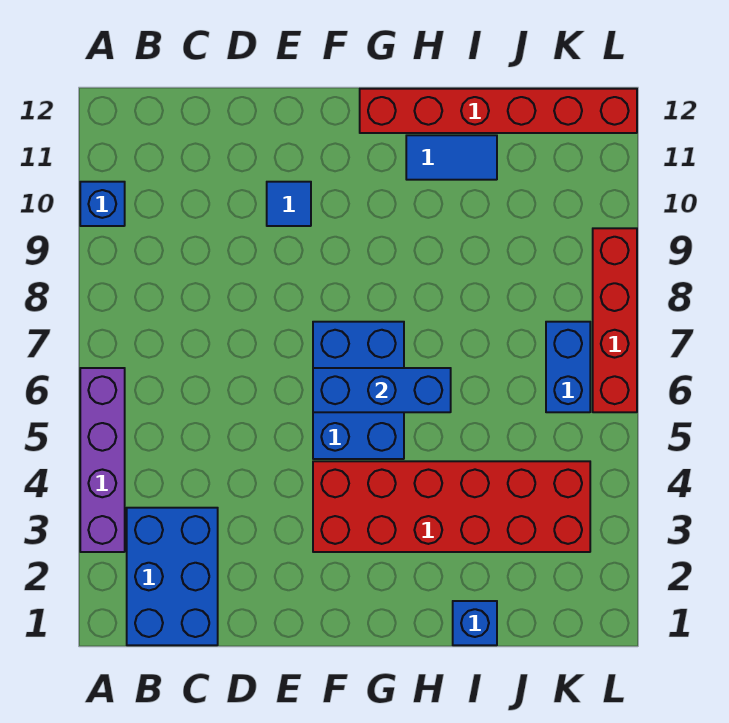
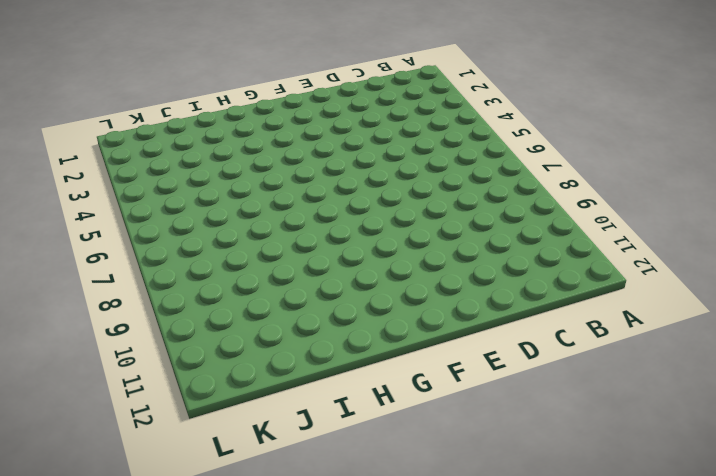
none -> purple 1x4 brick [80,368,125,552]
none -> blue 1x1 brick [80,182,125,226]
none -> blue 2x3 brick [127,508,218,645]

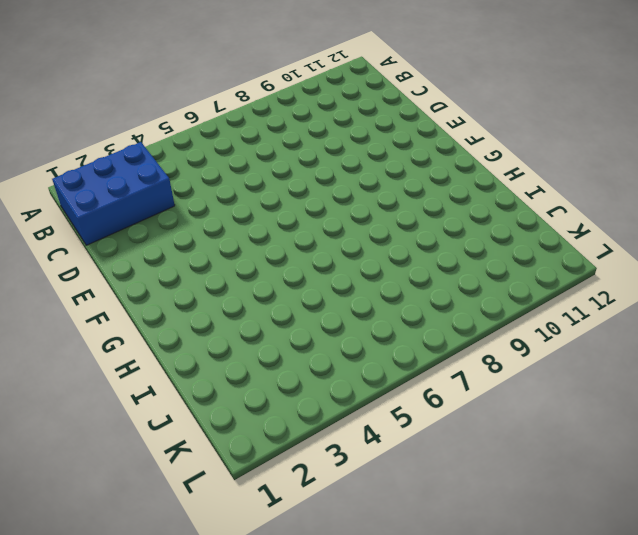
none -> purple 1x4 brick [80,368,125,552]
none -> blue 1x1 brick [80,182,125,226]
none -> blue 1x1 tile [267,182,311,226]

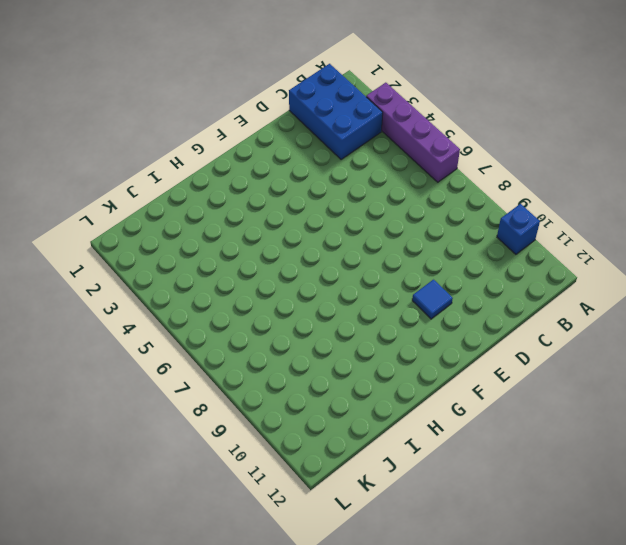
none -> red 2x6 brick [313,461,590,552]
none -> blue 2x3 brick [313,322,404,459]
none -> red 1x6 brick [360,89,637,133]

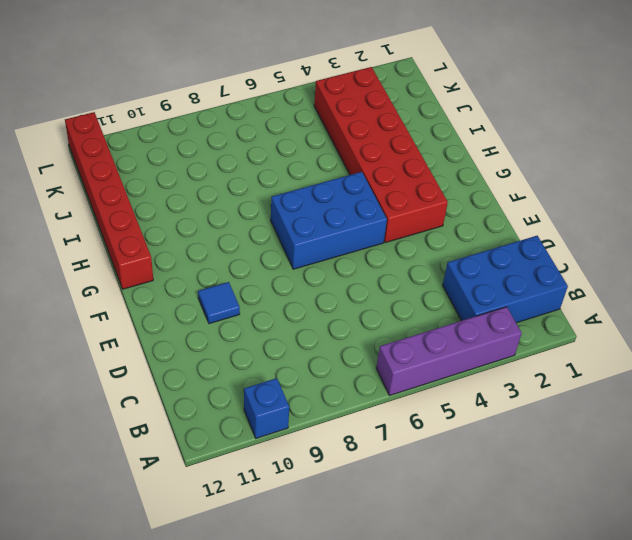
none -> blue 1x2 tile [406,135,497,180]
none -> blue 1x1 brick [453,601,497,645]
none -> blue 1x2 brick [546,322,590,412]

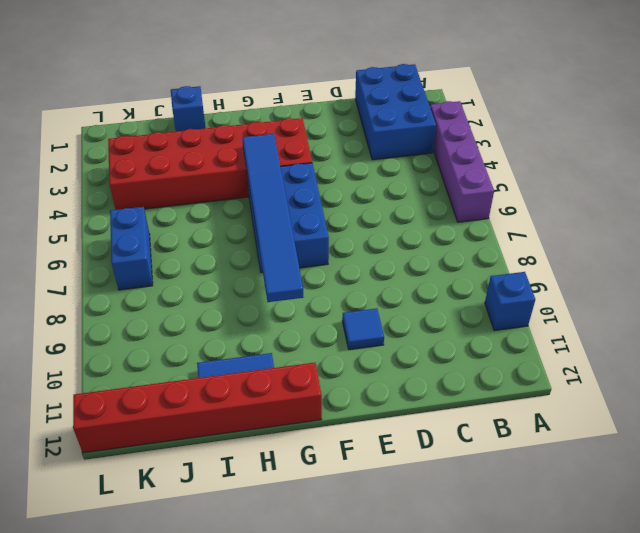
blue 1x6 tile [242,134,303,302] -> blue 1x3 brick [313,368,451,412]
none -> red 1x4 brick [593,228,637,412]

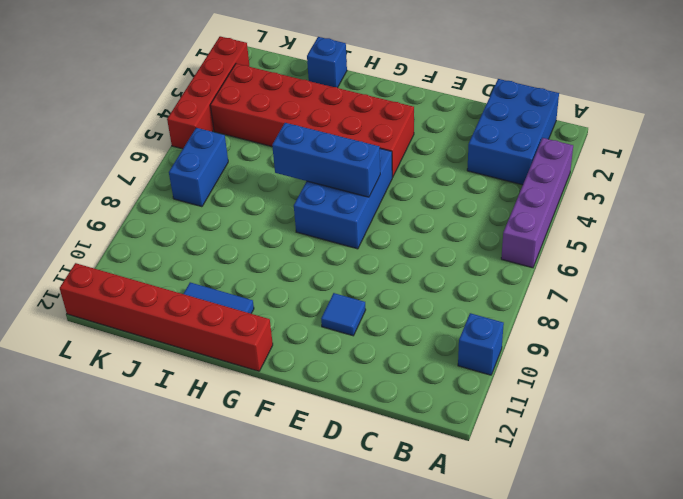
red 1x4 brick [167,36,250,149] -> red 1x4 brick moved to [593,228,637,412]

